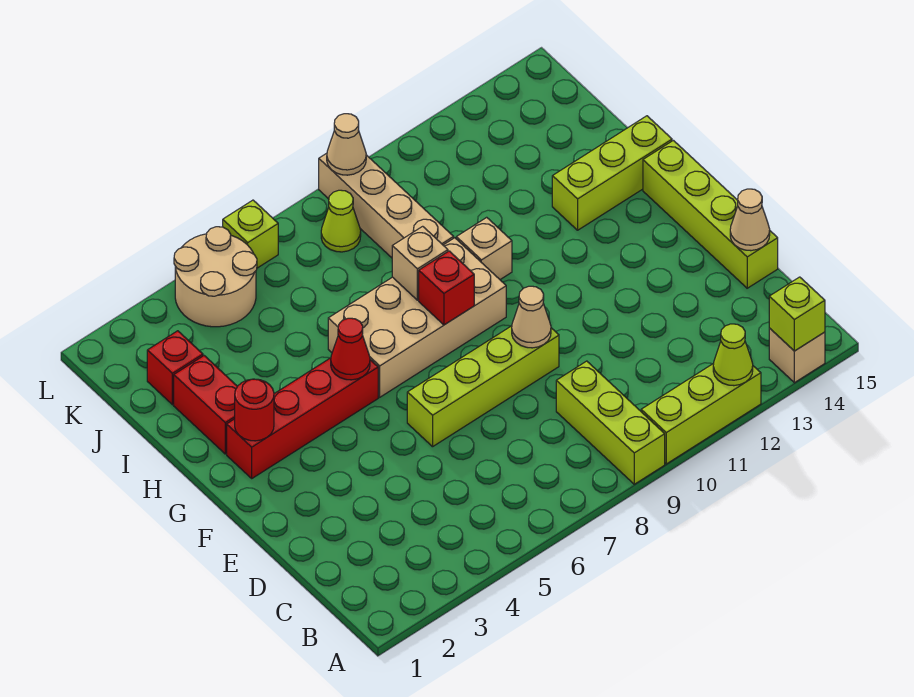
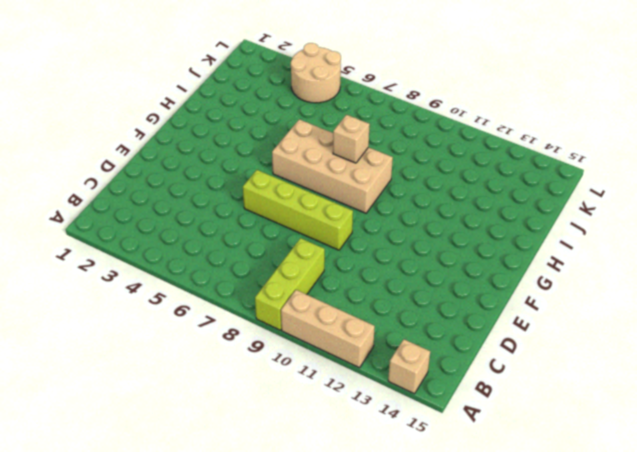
tan 1x3 brick [281,290,375,368] -> lime 1x3 brick [641,363,761,464]
none -> lime 1x4 brick [643,140,778,288]
none -> red 1x4 brick [227,358,378,478]
none -> red 1x2 brick [174,356,237,454]

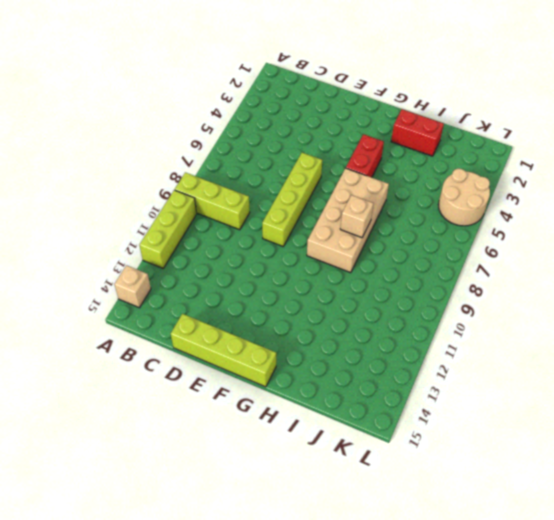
red 1x2 brick [346,134,384,177] -> red 1x4 brick [227,358,378,478]
none -> tan 1x1 brick [456,217,512,280]
none -> lime 1x3 brick [552,116,672,230]
none -> tan 1x4 brick [319,153,454,258]

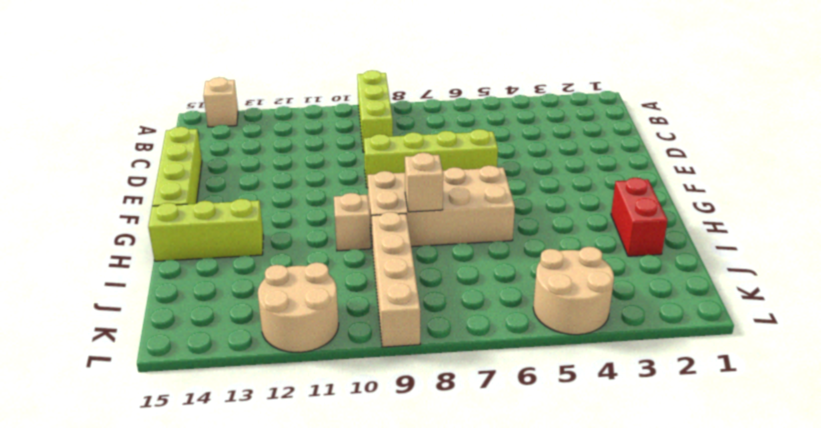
tan 2x2 round brick [258,262,339,352] -> none
none -> lime 1x3 brick [641,363,761,464]
none -> red 1x4 brick [227,358,378,478]
none -> red 1x1 brick [147,331,203,405]

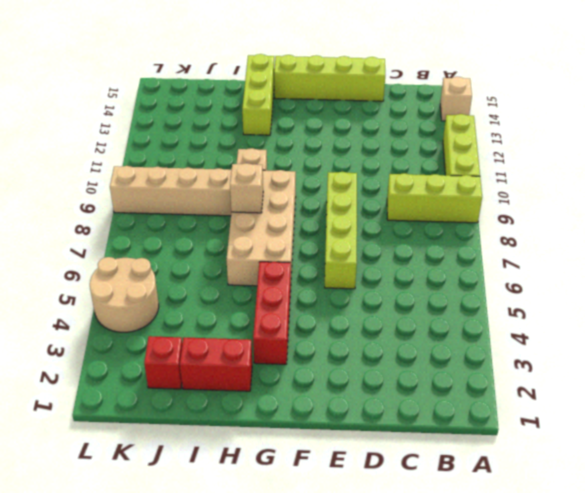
red 1x3 brick [253,262,291,364] -> red 1x4 brick [227,358,378,478]
none -> lime 1x1 cone [321,190,361,252]
none -> lime 1x1 brick [223,200,278,268]
none -> lime 1x1 cone [713,324,753,386]

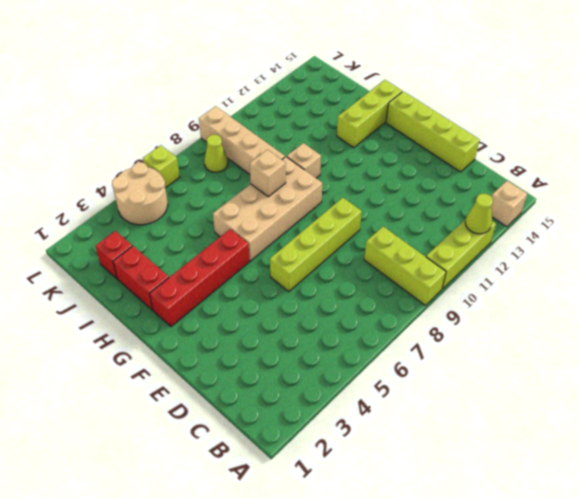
none -> lime 1x1 brick [769,277,825,351]
none -> tan 1x1 cone [730,189,770,251]
none -> tan 1x1 cone [512,286,551,348]

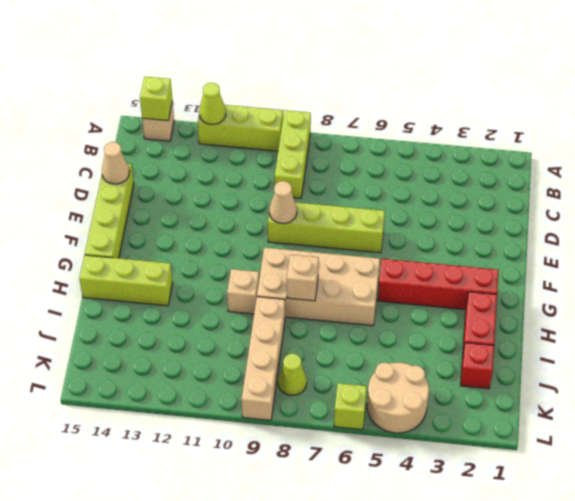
none -> red 1x1 round brick [235,379,274,441]
none -> red 1x1 cone [331,318,370,380]
none -> red 1x1 brick [419,251,474,325]

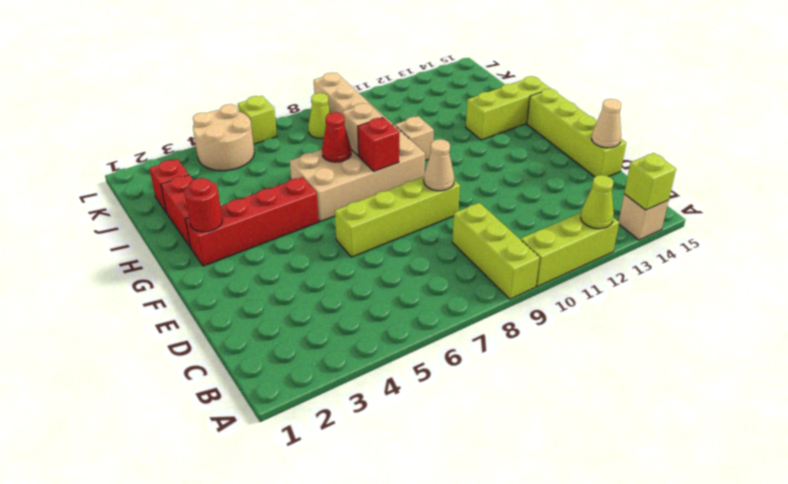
red 1x1 cone [322,112,351,162] -> red 1x1 cone moved to [331,318,370,380]
none -> tan 1x1 cone [327,114,366,175]

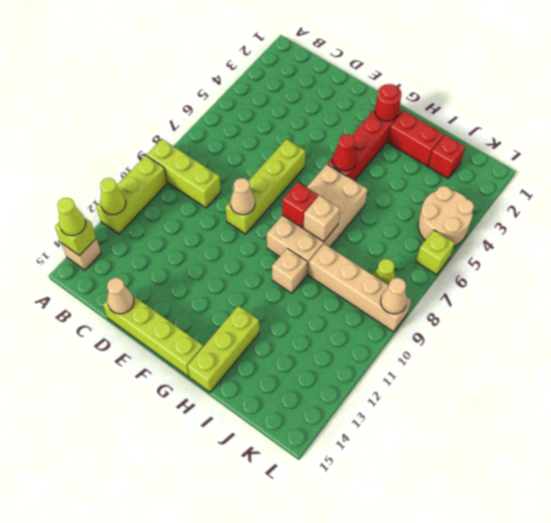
lime 1x1 cone [57,198,86,236] -> none

